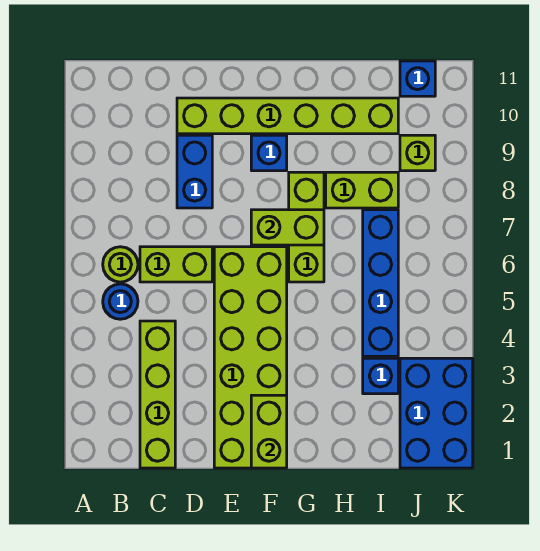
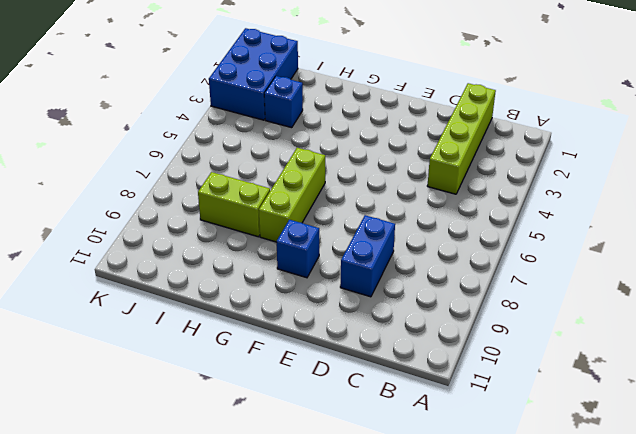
none -> blue 1x1 round brick [103,284,138,319]
none -> lime 1x1 round brick [103,247,138,282]
none -> lime 1x2 brick [140,247,212,282]

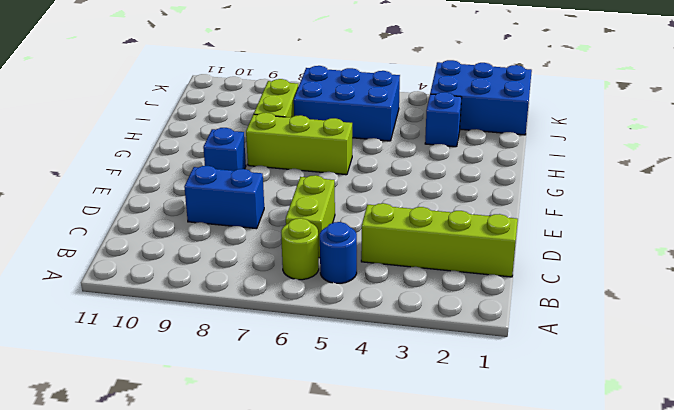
blue 2x3 brick [294,66,400,141] -> blue 1x4 brick [363,210,398,356]
none -> lime 1x6 brick [177,98,398,134]
none -> lime 2x6 brick [214,247,287,468]
none -> lime 1x1 brick [400,135,435,171]

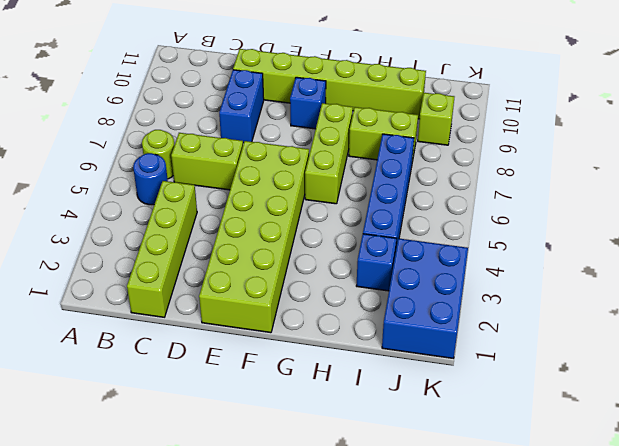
none -> blue 1x1 brick [400,61,435,96]
none -> lime 1x2 brick [251,395,287,468]
none -> lime 1x2 brick [251,210,324,245]

